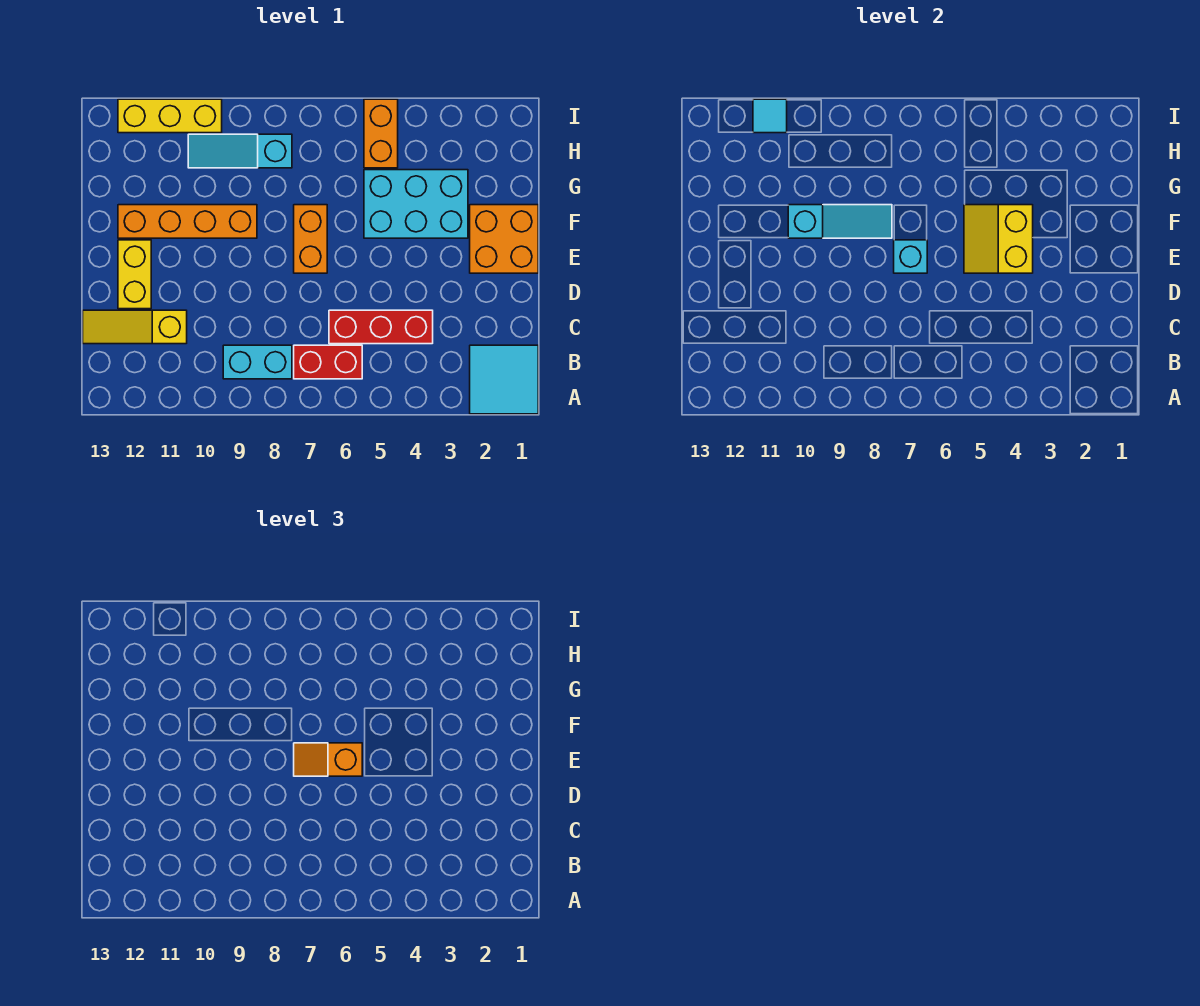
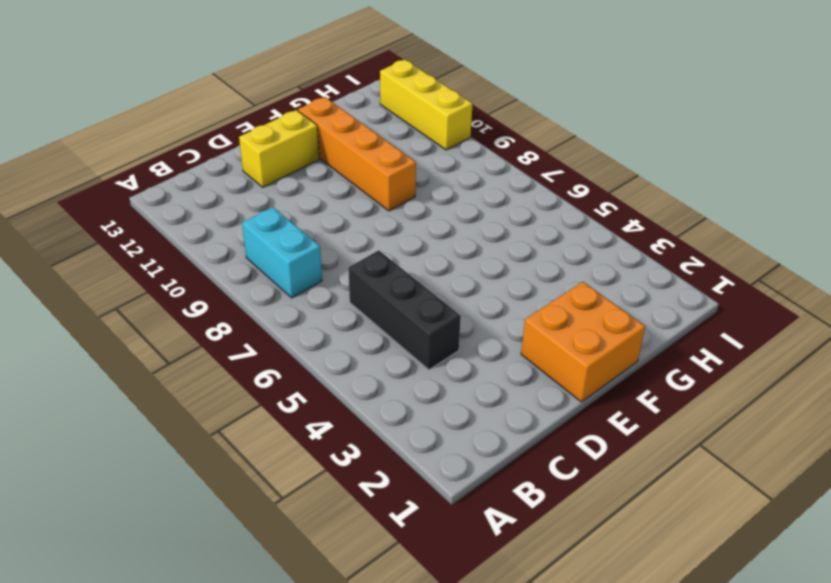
black 1x3 brick [348,250,461,370] -> red 1x3 brick [329,310,433,344]
none -> cyan 2x2 tile [470,345,538,414]
none -> red 1x2 brick [294,345,362,379]
none -> yellow 1x3 slope [83,310,187,344]

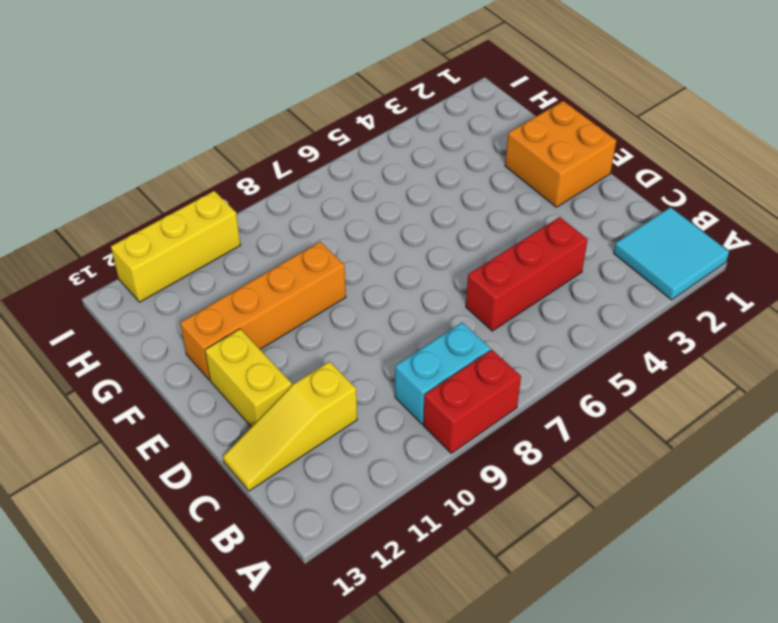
red 1x2 brick [423,350,521,453] -> red 1x2 brick moved to [294,345,362,379]
none -> orange 1x2 brick [294,205,327,273]
none -> cyan 2x3 brick [364,170,468,238]
none -> orange 1x2 brick [364,99,398,168]

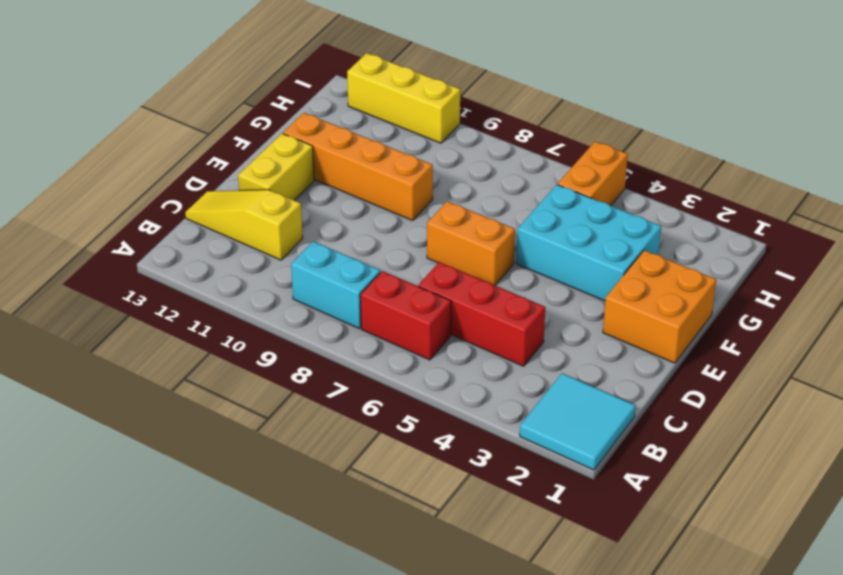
orange 1x2 brick [427,201,515,285] -> orange 1x2 brick turned to [294,205,327,273]
none -> cyan 1x3 slope [188,134,292,168]
none -> yellow 2x2 slope [964,205,1033,273]
none -> cyan 1x1 brick [894,240,927,273]

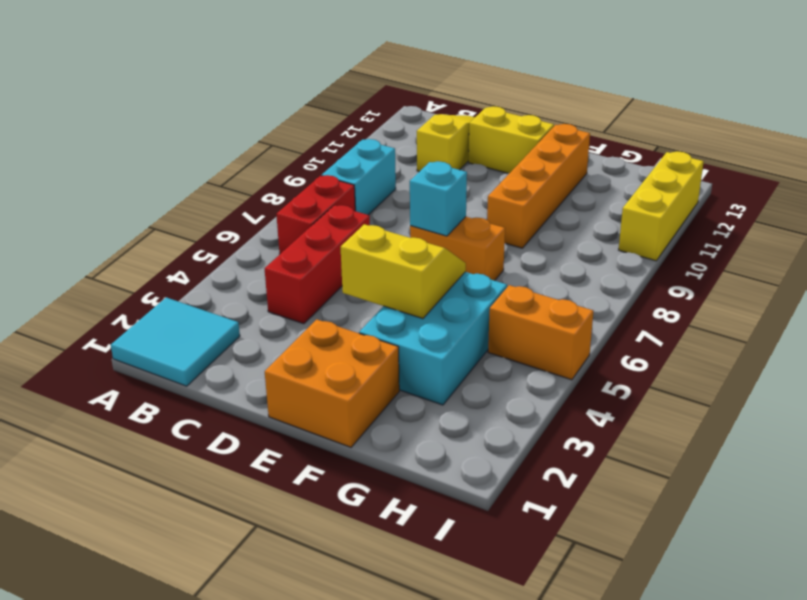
none -> cyan 1x3 slope [188,134,292,168]
none -> cyan 1x3 slope [788,205,892,238]
none -> cyan 1x1 tile [753,99,787,133]

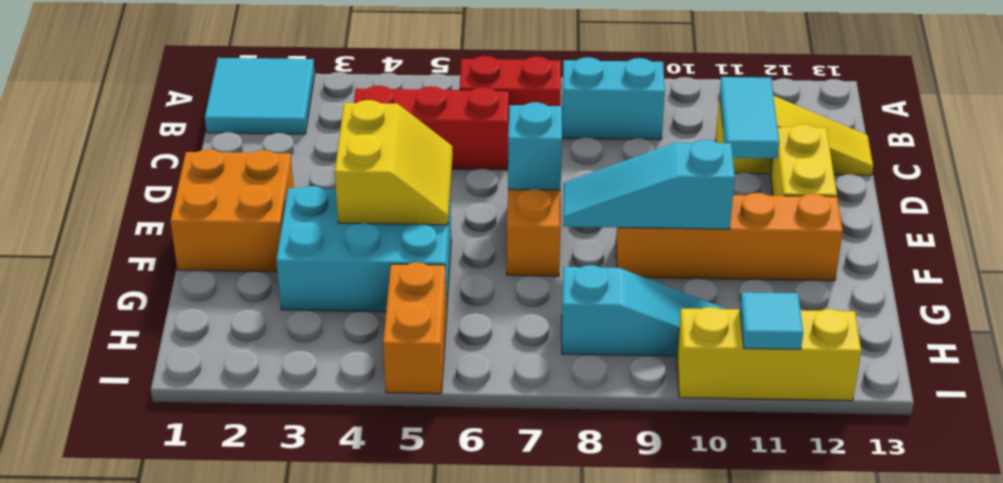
cyan 1x2 tile [720,77,779,158] -> none
none -> orange 1x2 slope [294,743,362,776]

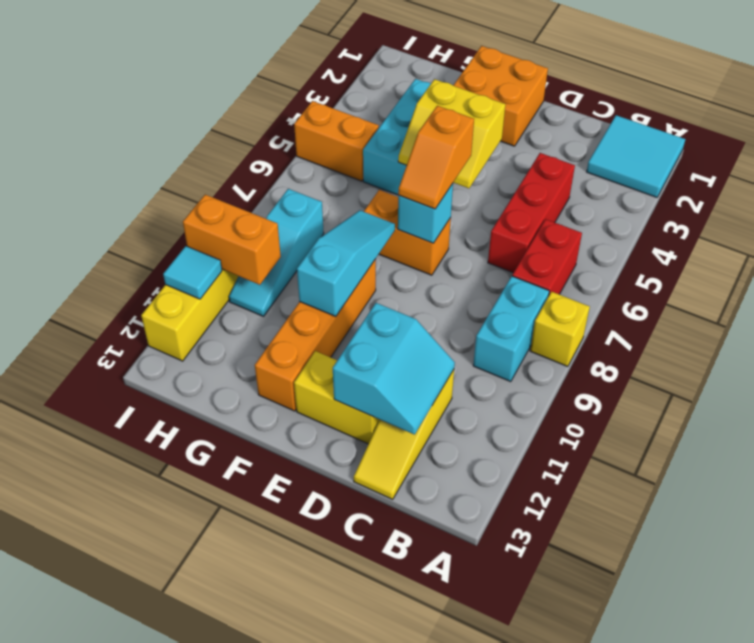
yellow 1x1 brick [530,292,590,367] -> none
cyan 2x2 slope [333,303,455,435] -> none
orange 1x2 brick [183,195,281,285] -> none

